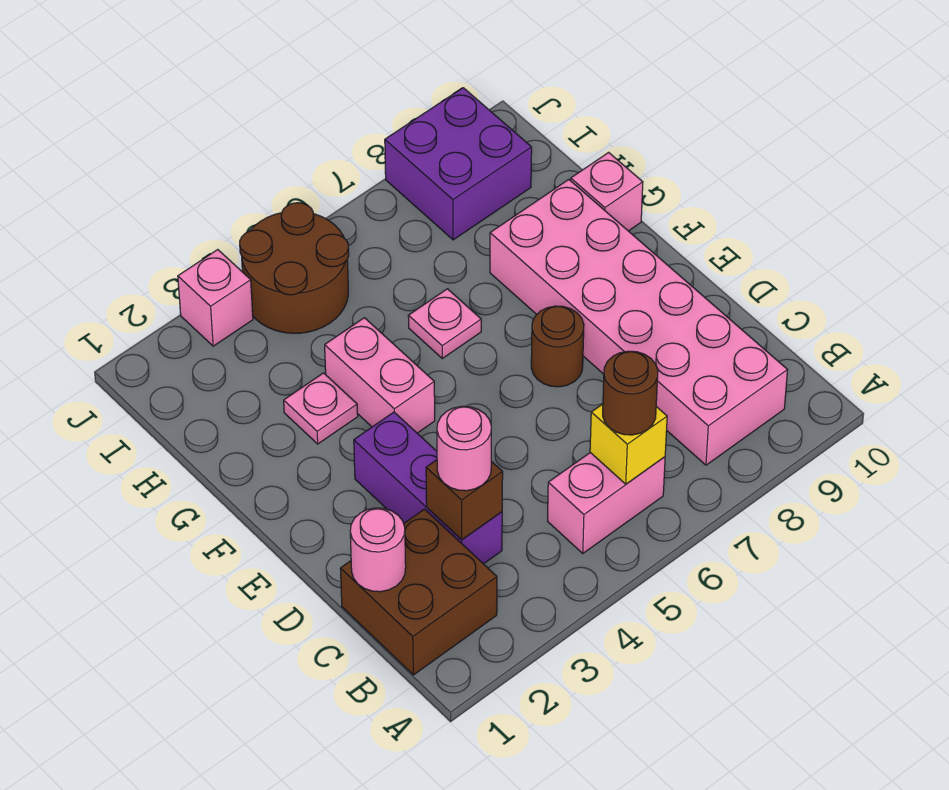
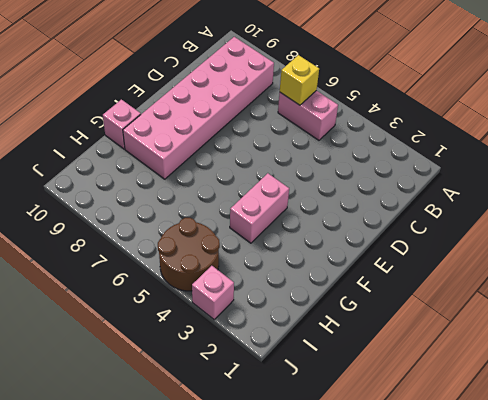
none -> brown 2x2 brick [340,509,497,675]
none -> purple 1x3 brick [354,412,502,564]
none -> brown 1x1 round brick [531,306,584,387]

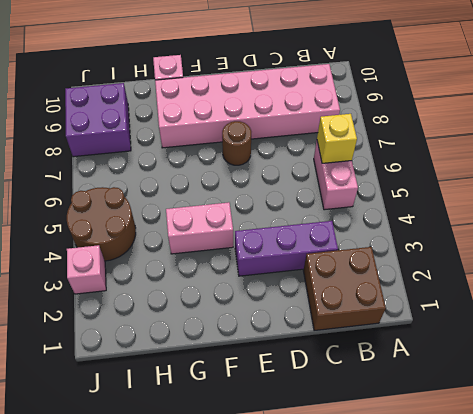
none -> pink 1x1 plate [284,373,358,444]
none -> pink 1x1 plate [408,289,481,358]
none -> pink 1x1 round brick [350,508,406,592]

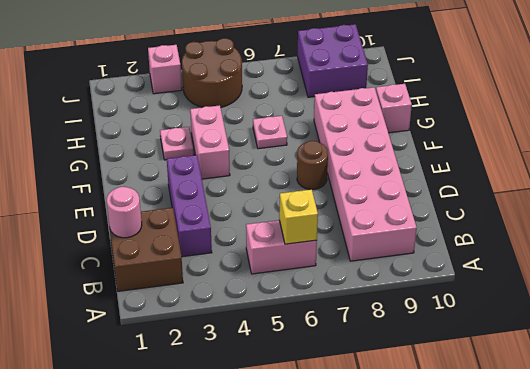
none -> brown 1x1 brick [426,460,503,540]
none -> brown 1x1 round brick [603,351,658,435]
none -> pink 1x1 round brick [437,406,491,491]

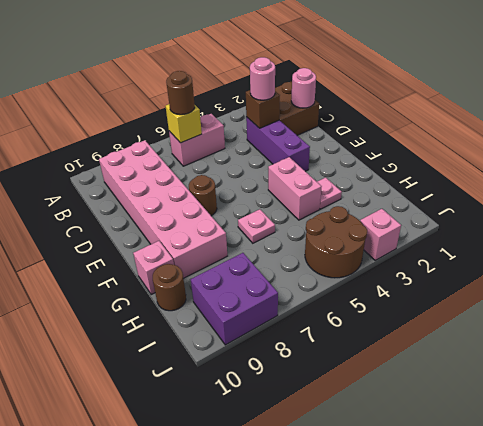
brown 1x1 round brick [153,264,186,311] -> none

